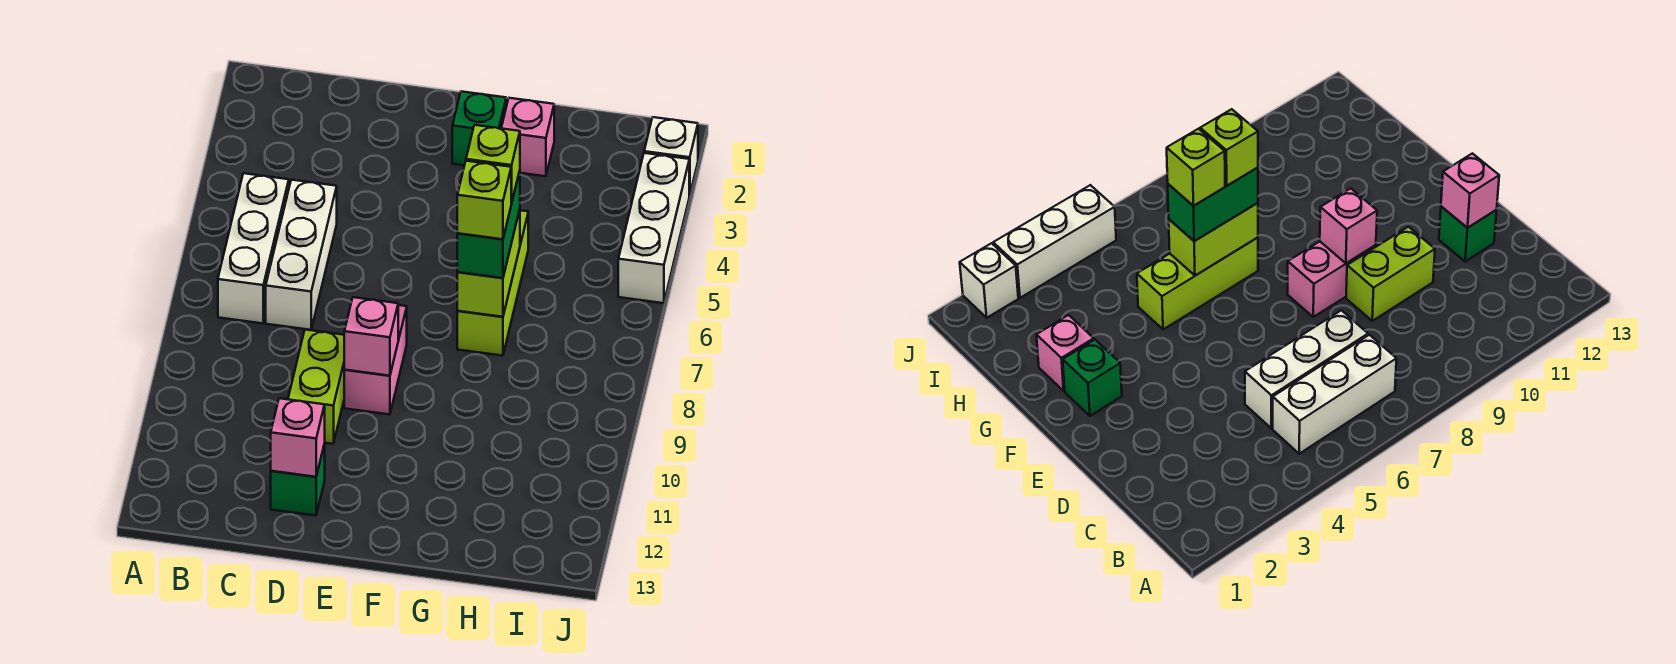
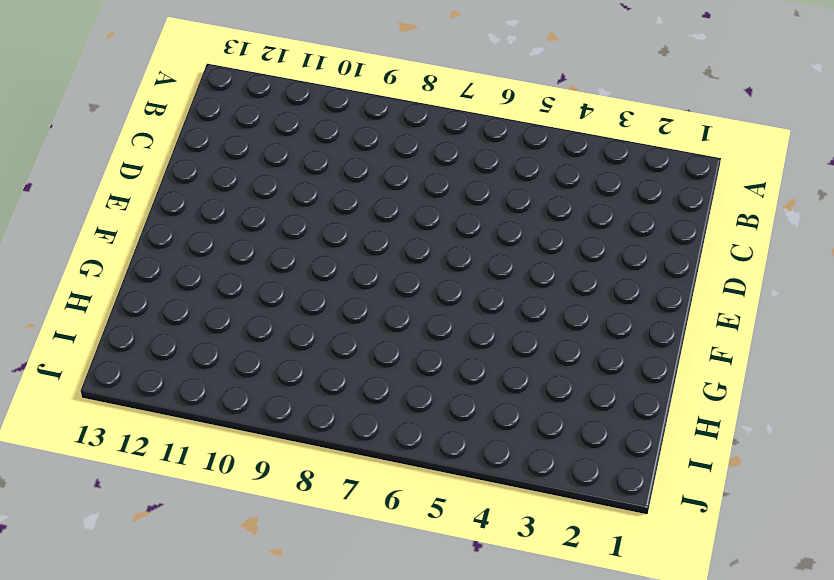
none -> white 1x3 brick [218,173,289,323]
none -> white 1x3 brick [266,180,337,330]
none -> lime 1x2 brick [288,330,344,444]

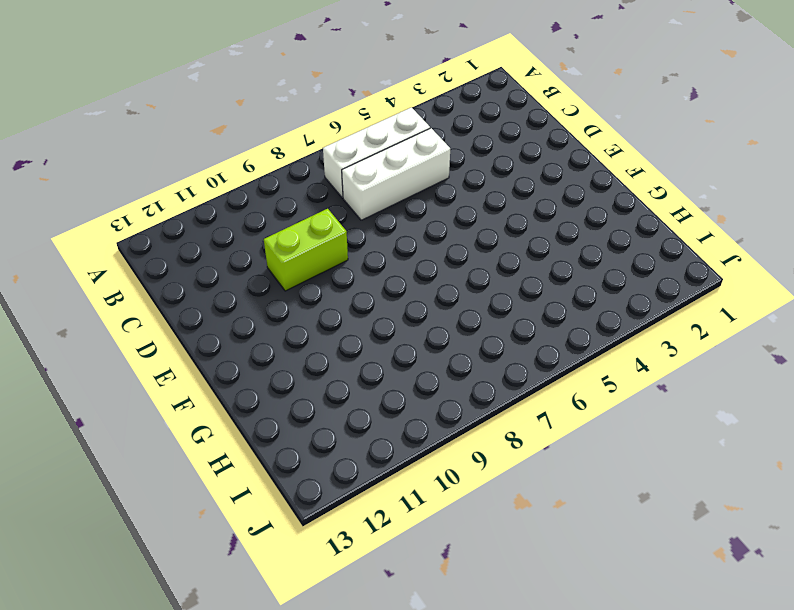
none -> green 1x1 brick [271,444,325,516]
none -> pink 1x2 brick [344,305,407,414]
none -> green 1x1 brick [452,91,506,165]

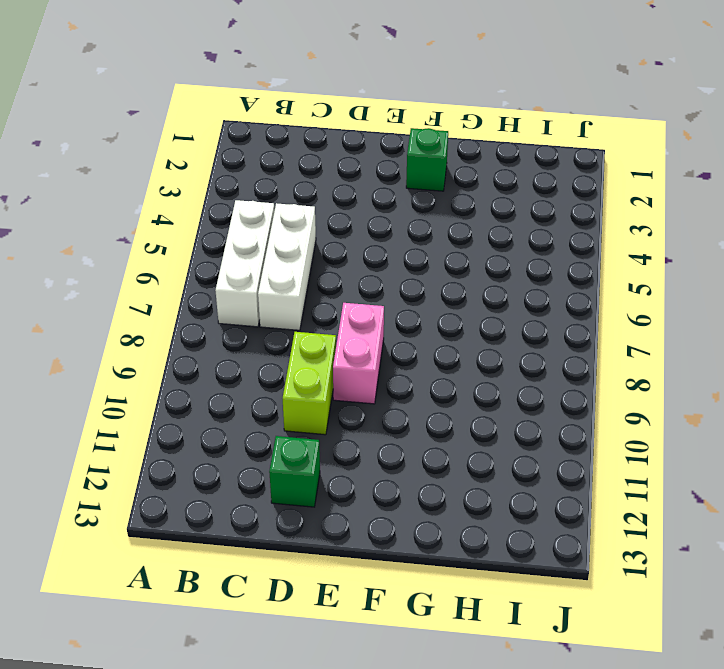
none -> pink 1x1 brick [501,98,554,176]
none -> lime 1x3 brick [457,210,528,356]
none -> white 1x1 brick [644,117,698,196]

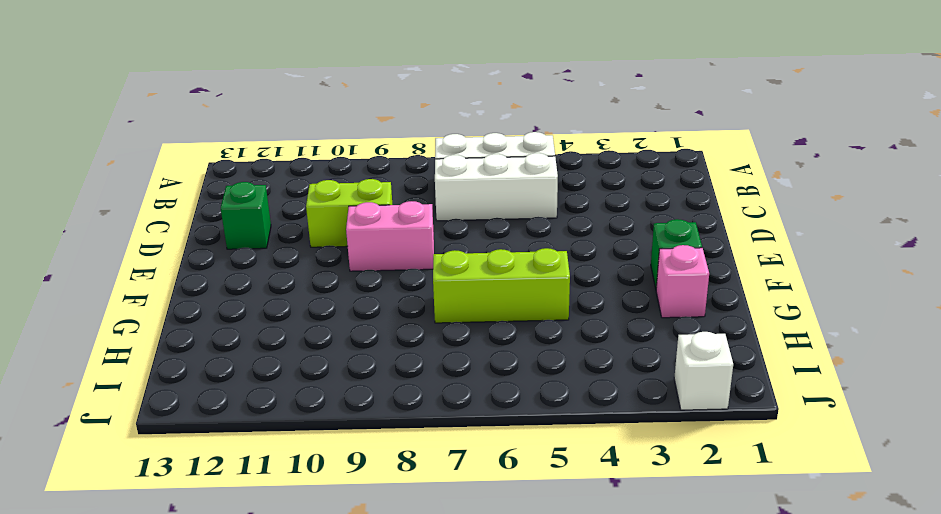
none -> white 1x3 brick [618,153,689,303]
none -> pink 1x1 brick [271,398,325,477]
none -> pink 1x1 brick [344,297,398,376]

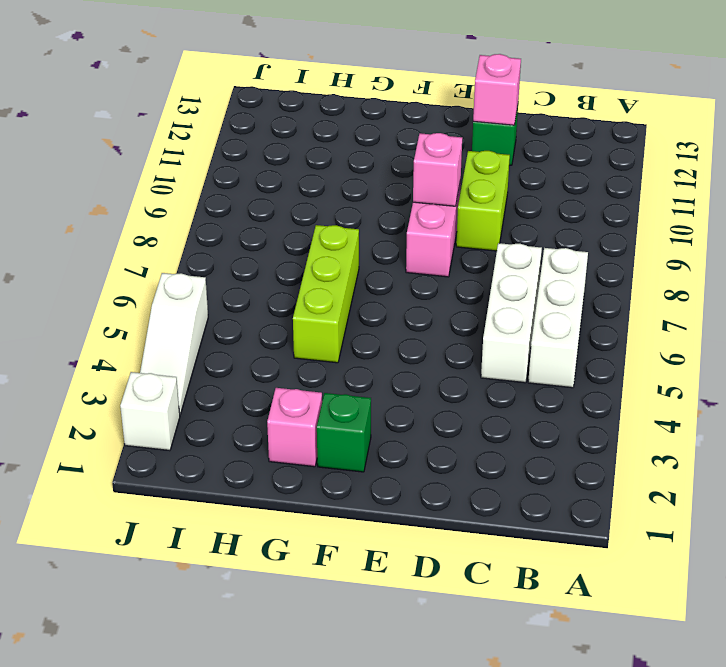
white 1x3 slope [140,273,208,414] -> white 1x3 brick [618,153,689,303]
none -> lime 1x2 brick [457,210,520,317]
none -> green 1x2 brick [457,171,520,278]
none -> lime 1x1 brick [466,125,520,203]

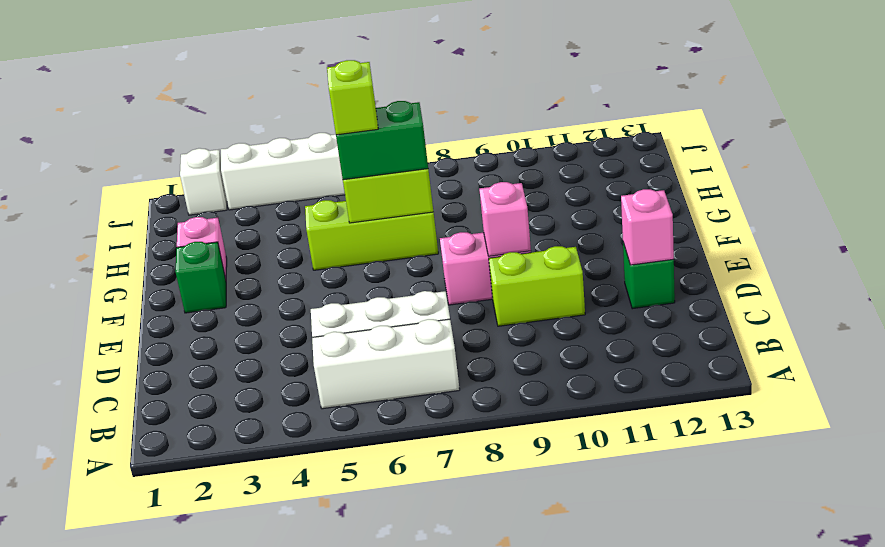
none -> lime 1x1 brick [457,161,511,239]

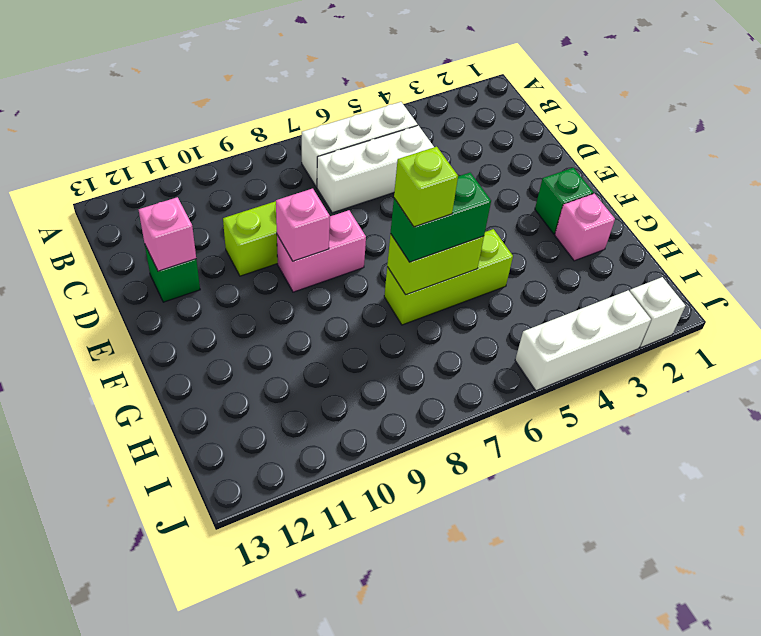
none -> lime 1x1 brick [466,125,520,203]

